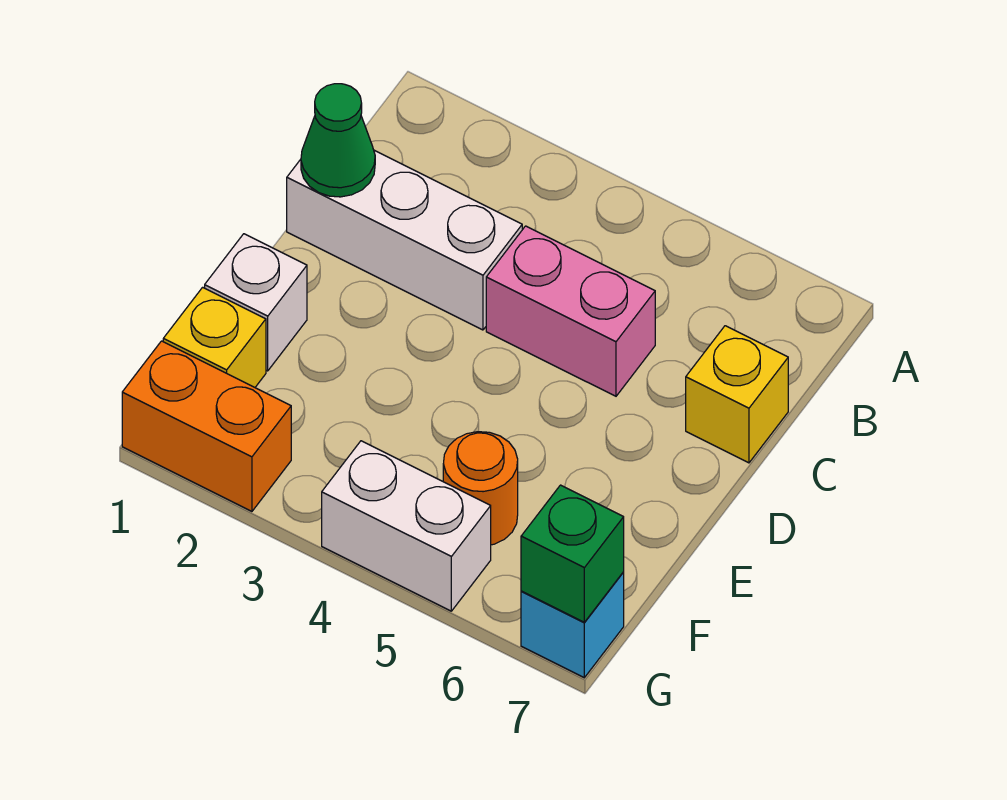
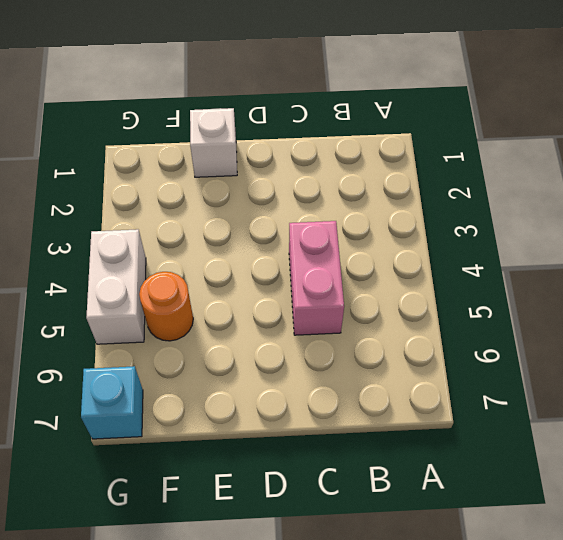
none -> white 1x3 brick [287,150,522,330]
none -> yellow 1x1 brick [686,326,788,463]

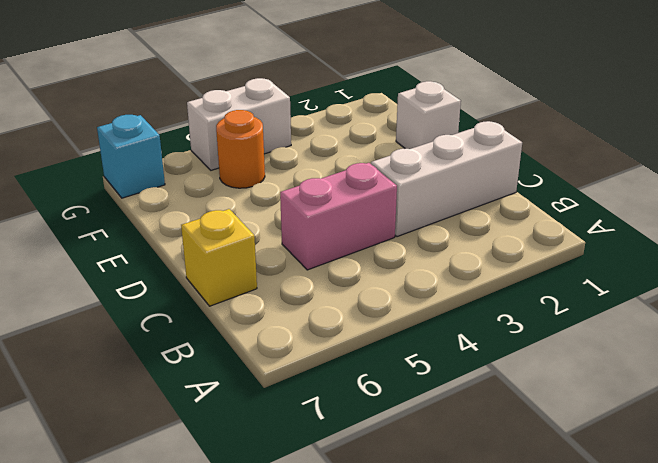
none -> yellow 1x1 brick [163,287,266,387]
none -> orange 1x2 brick [122,341,291,511]

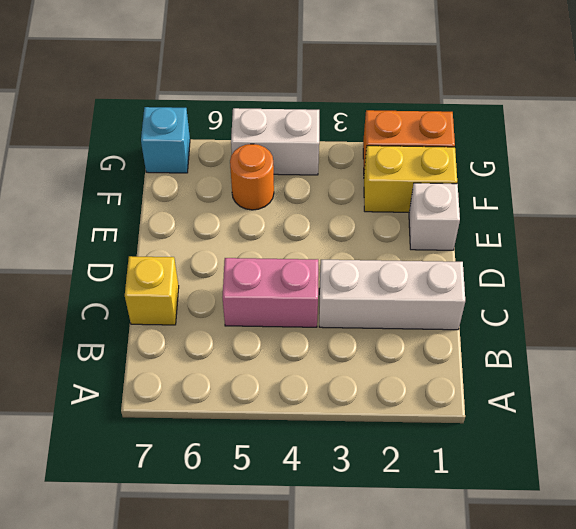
yellow 1x2 brick [364,146,457,212] -> yellow 1x1 brick [163,287,266,387]
none -> green 1x1 cone [301,84,375,197]
none -> green 1x1 brick [521,485,624,622]

